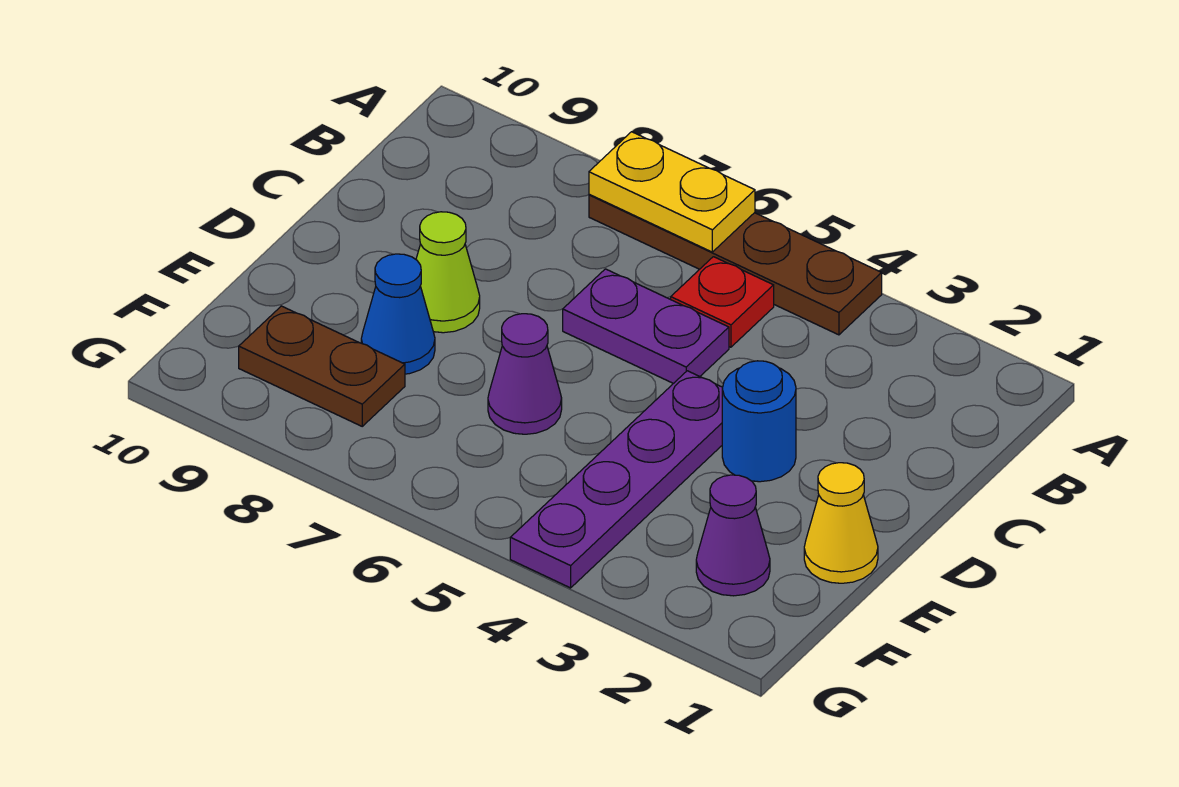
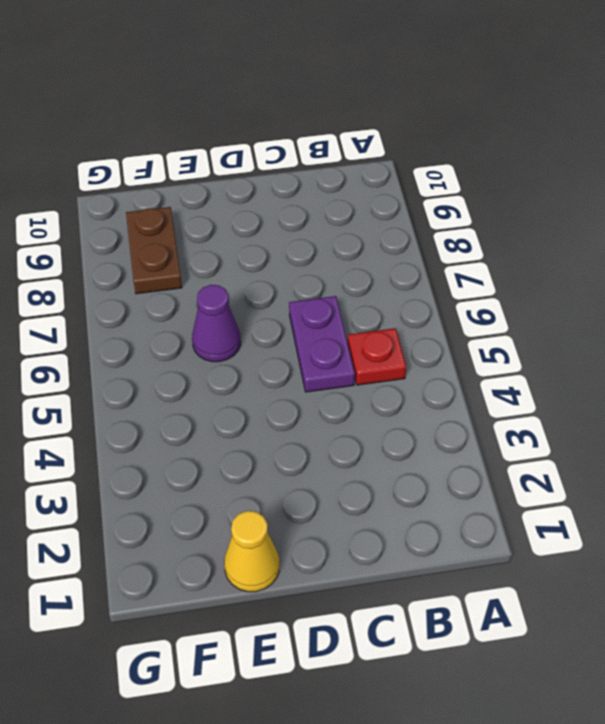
none -> brown 1x4 plate [589,194,882,335]
none -> blue 1x1 round brick [722,361,796,482]
none -> purple 1x4 plate [510,371,723,588]

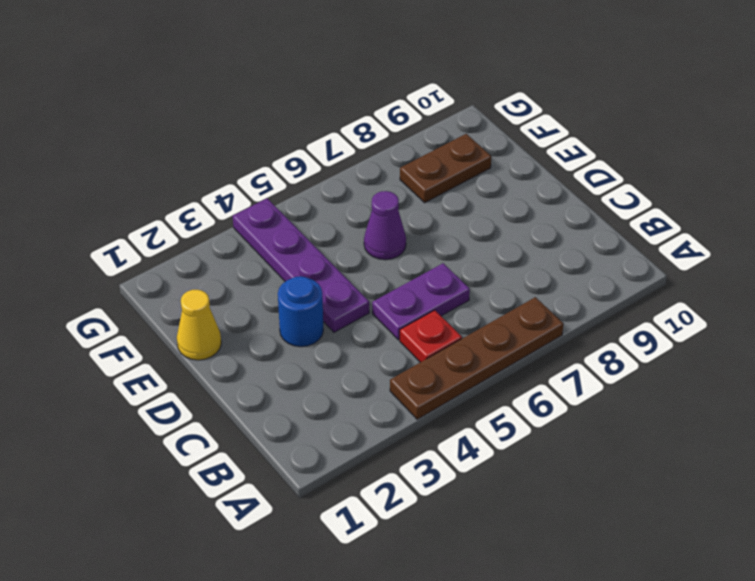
none -> lime 1x1 cone [416,212,480,333]
none -> blue 1x1 cone [361,254,435,374]
none -> purple 1x1 cone [696,475,770,596]

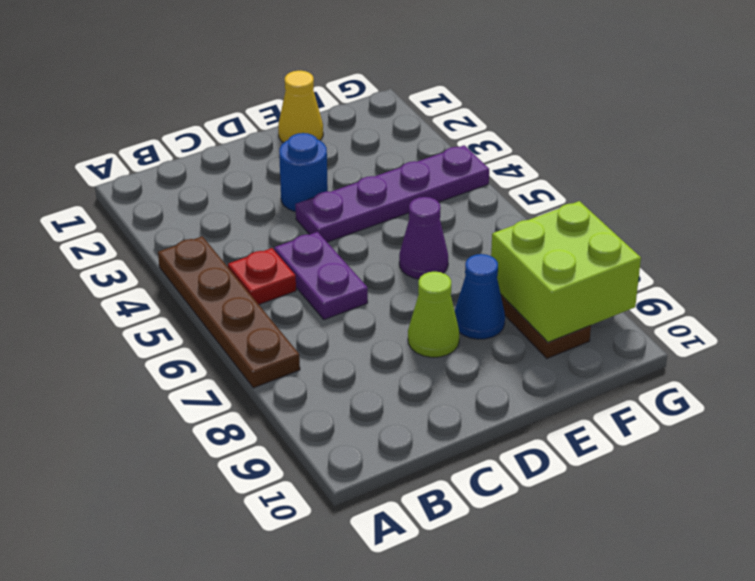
lime 2x2 brick [491,201,641,342] -> none
none -> purple 1x1 cone [696,475,770,596]
none -> yellow 1x2 plate [589,132,755,252]

